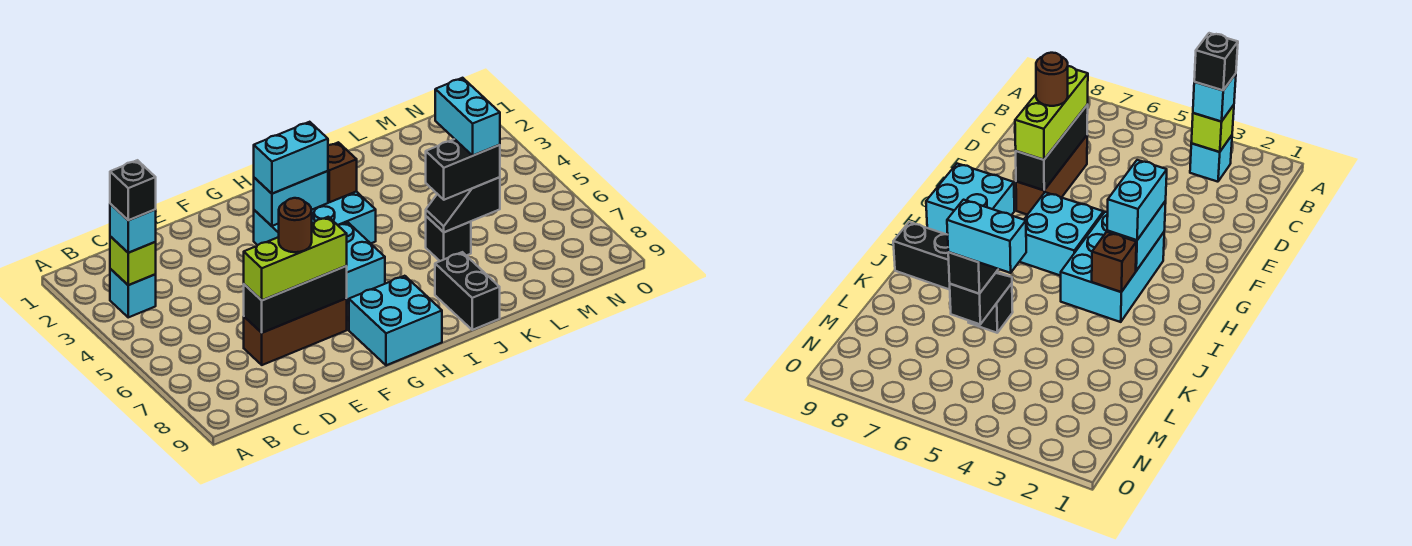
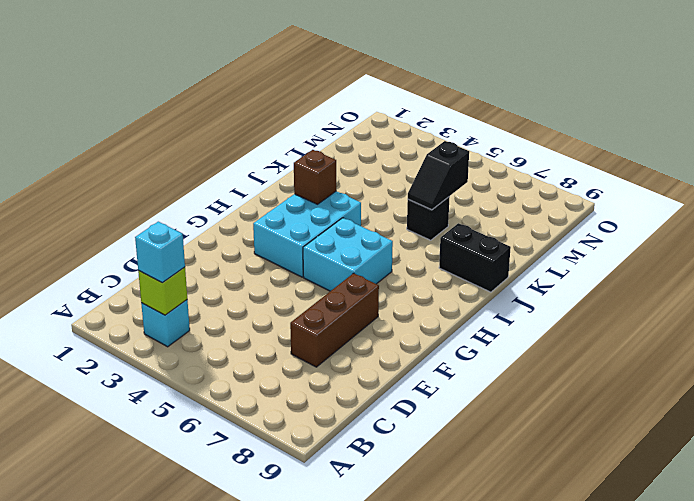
none -> cyan 2x2 brick [349,276,442,365]
none -> black 1x3 brick [244,266,347,333]
none -> cyan 1x2 brick [254,171,328,226]

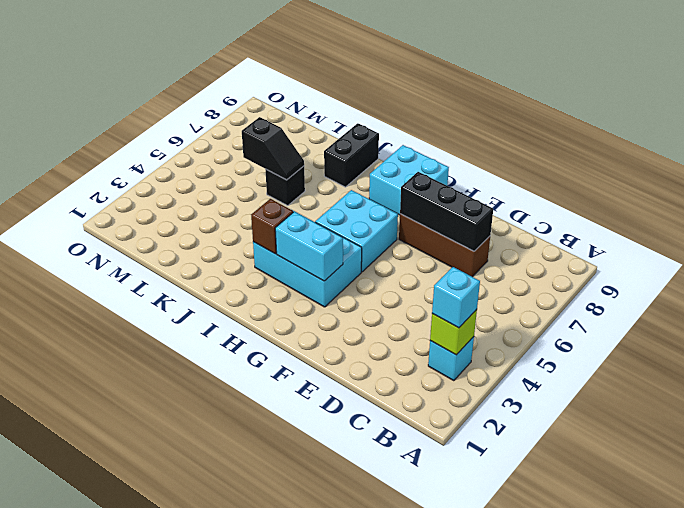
none -> lime 1x3 brick [244,217,347,300]
none -> cyan 1x2 brick [254,122,328,194]
none -> black 1x2 brick [426,139,500,200]

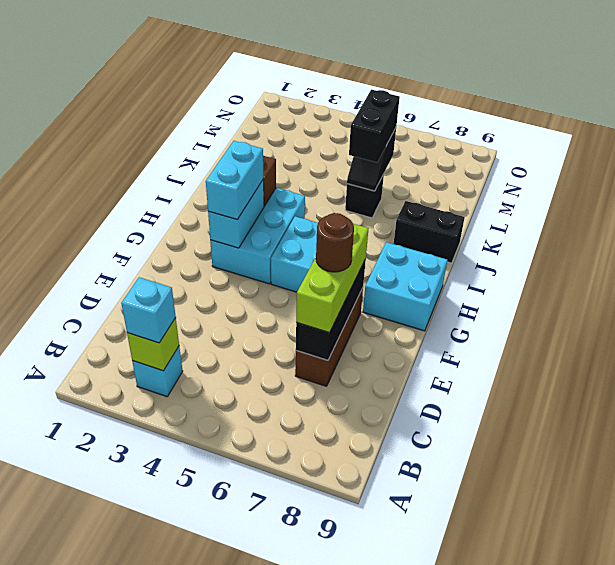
none -> black 1x1 brick [110,160,156,220]
none -> cyan 1x2 brick [435,78,500,156]

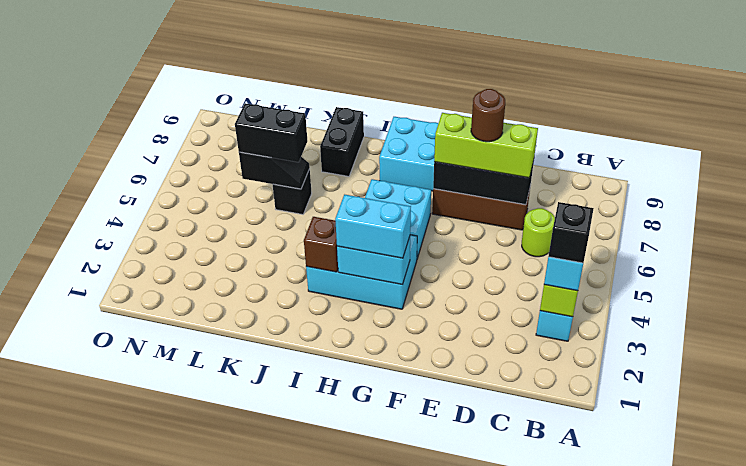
lime 1x1 round brick [522,208,555,257] -> none
none -> cyan 1x2 brick [435,78,500,156]

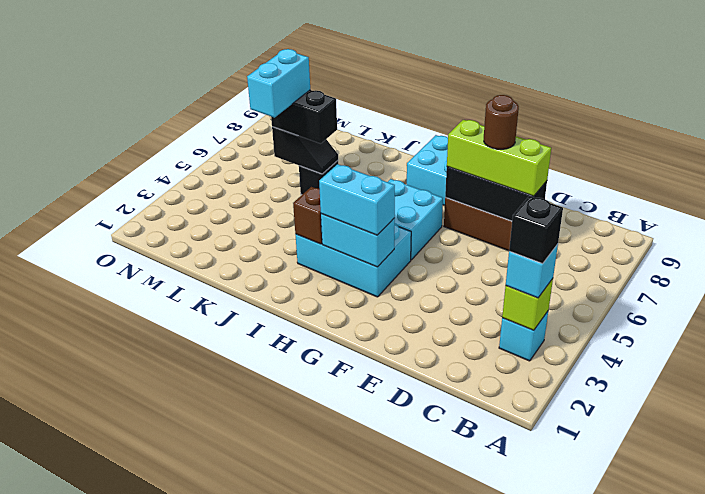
none -> black 1x2 brick [435,252,500,330]

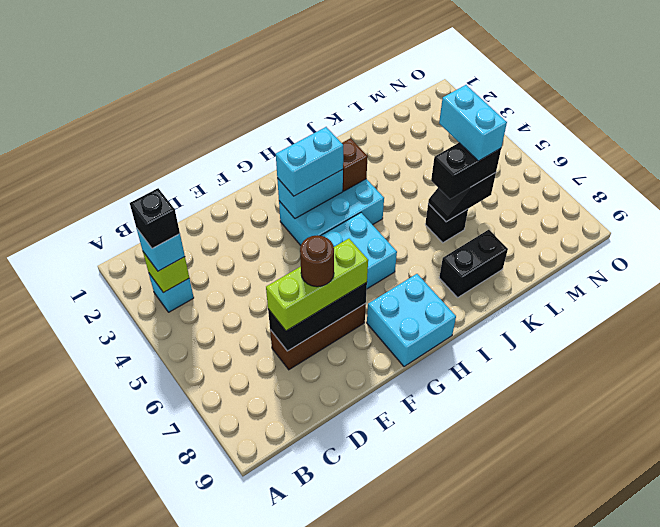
black 1x2 brick [439,230,508,297] -> black 1x2 brick turned to [435,252,500,330]

